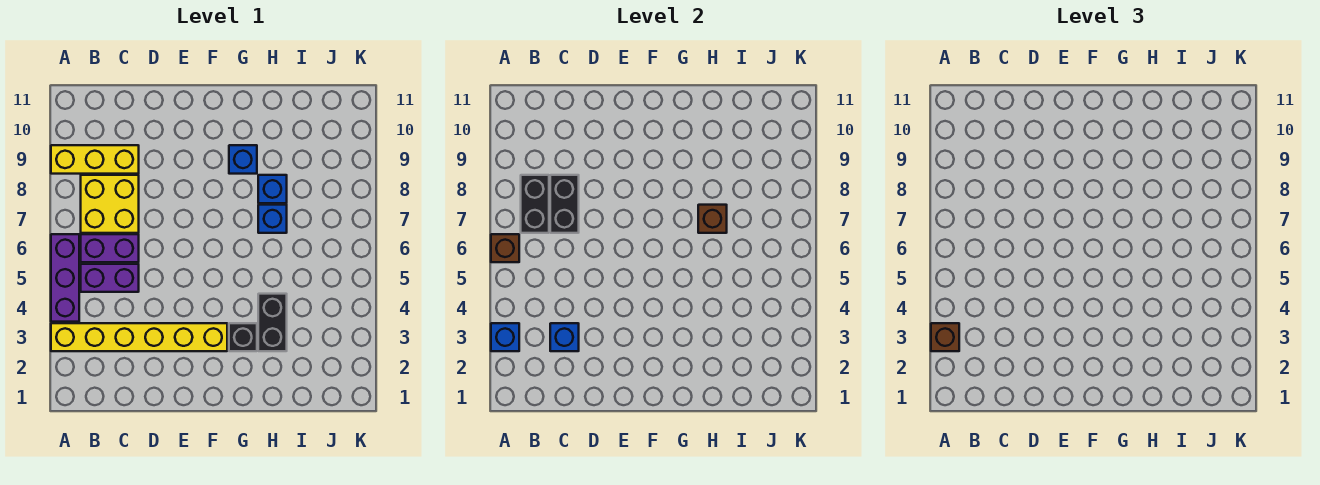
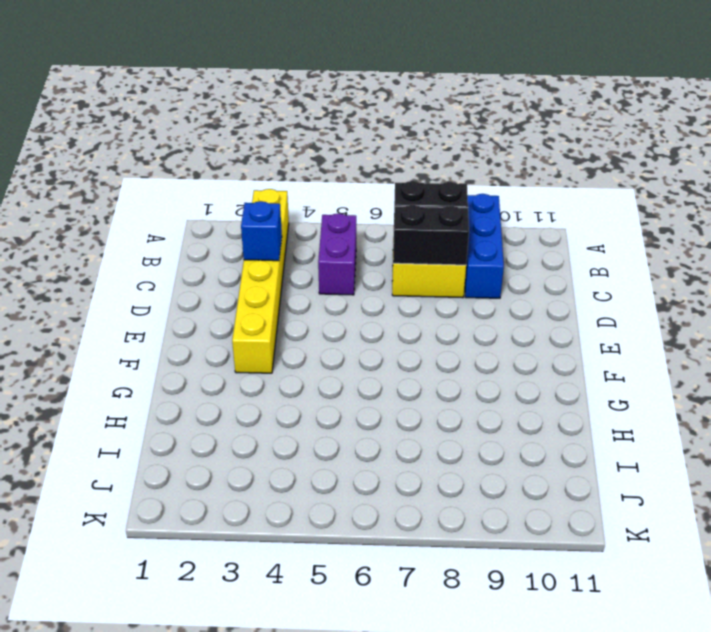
blue 1x3 brick [465,194,504,298] -> yellow 1x3 brick [51,145,139,174]
none -> purple 1x3 brick [51,234,79,322]
none -> purple 1x2 brick [81,234,139,262]
none -> black 1x1 brick [229,323,257,351]

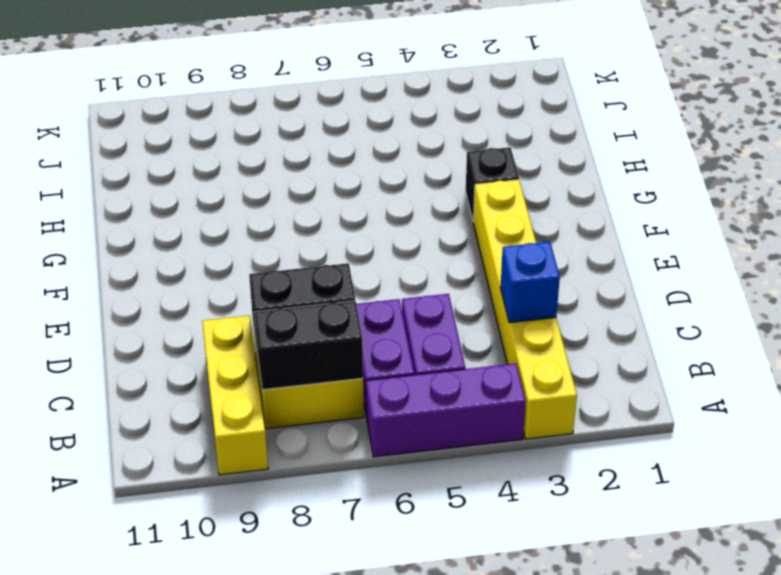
none -> blue 1x1 brick [229,145,257,174]
none -> black 1x2 brick [258,294,287,351]
none -> blue 1x1 brick [258,205,287,233]

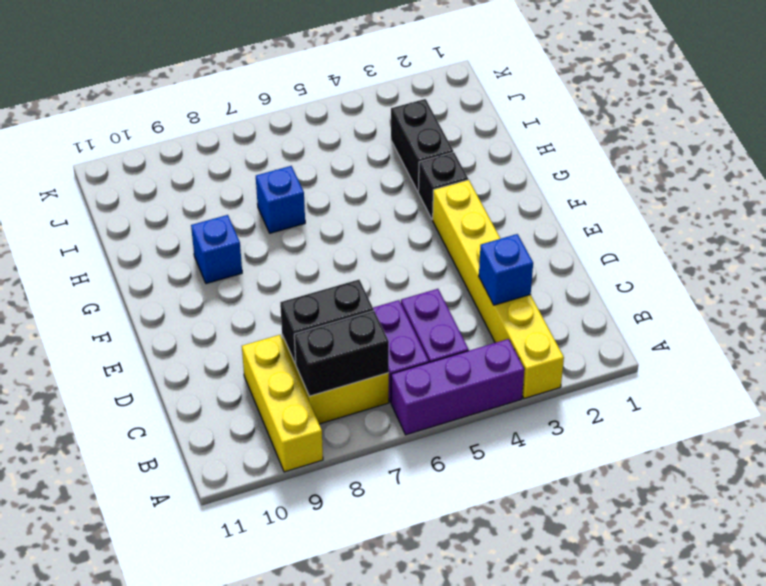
black 1x2 brick [391,99,453,191] -> black 1x2 brick turned to [258,294,287,351]
none -> blue 1x1 brick [258,175,287,203]
none -> blue 1x1 brick [491,323,519,351]
none -> brown 1x1 brick [491,234,519,262]

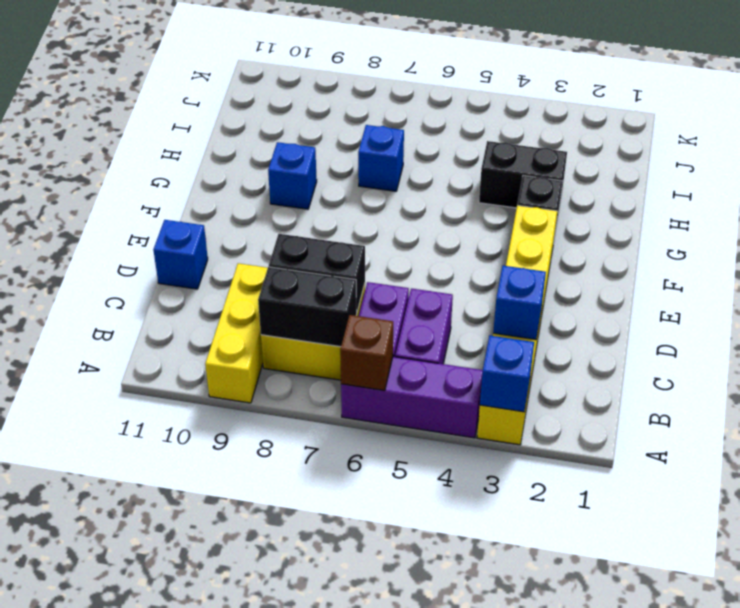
blue 1x1 brick [153,220,208,289] -> blue 1x1 brick moved to [258,175,287,203]
none -> brown 1x1 brick [698,205,727,233]
none -> brown 1x1 brick [931,323,959,351]

